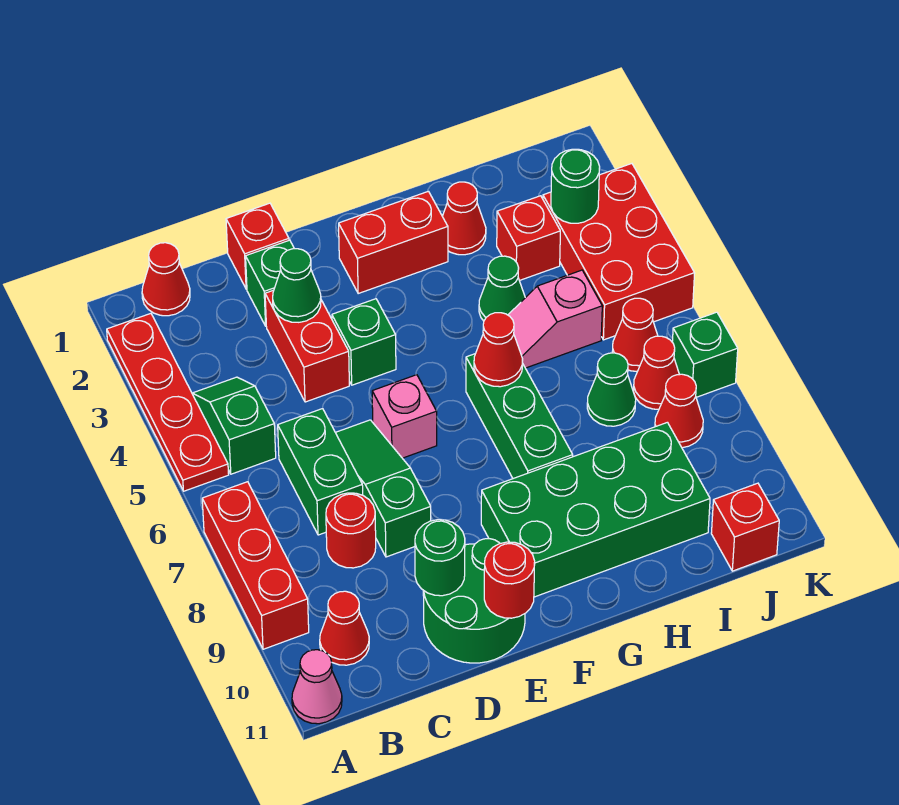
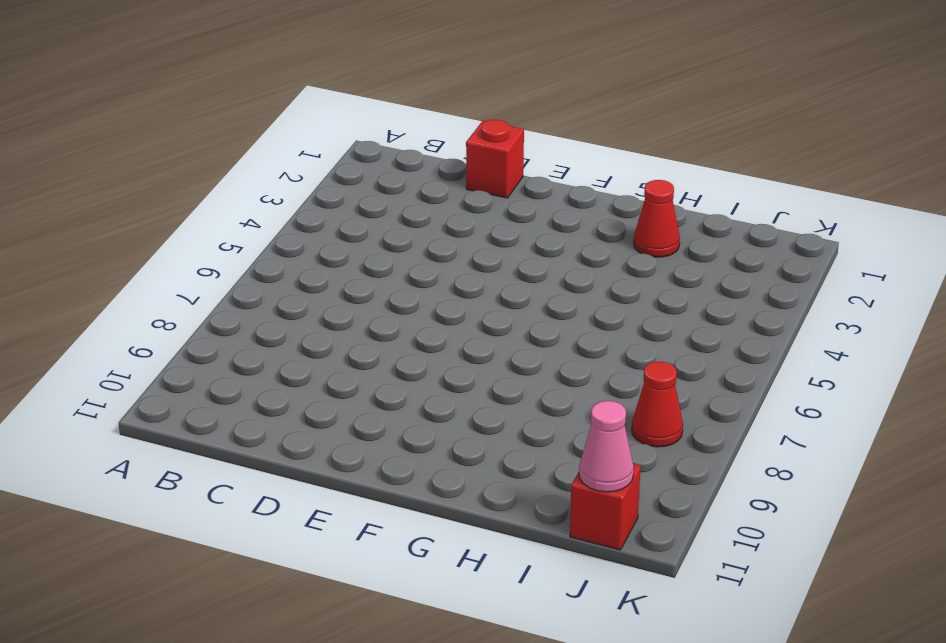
pink 1x1 cone [579,401,634,492] -> pink 1x1 cone moved to [292,650,342,724]
none -> red 1x4 plate [107,314,229,491]
none -> red 1x3 brick [202,482,309,649]
none -> red 1x1 cone [142,243,190,316]
none -> green 1x2 slope [192,377,276,474]

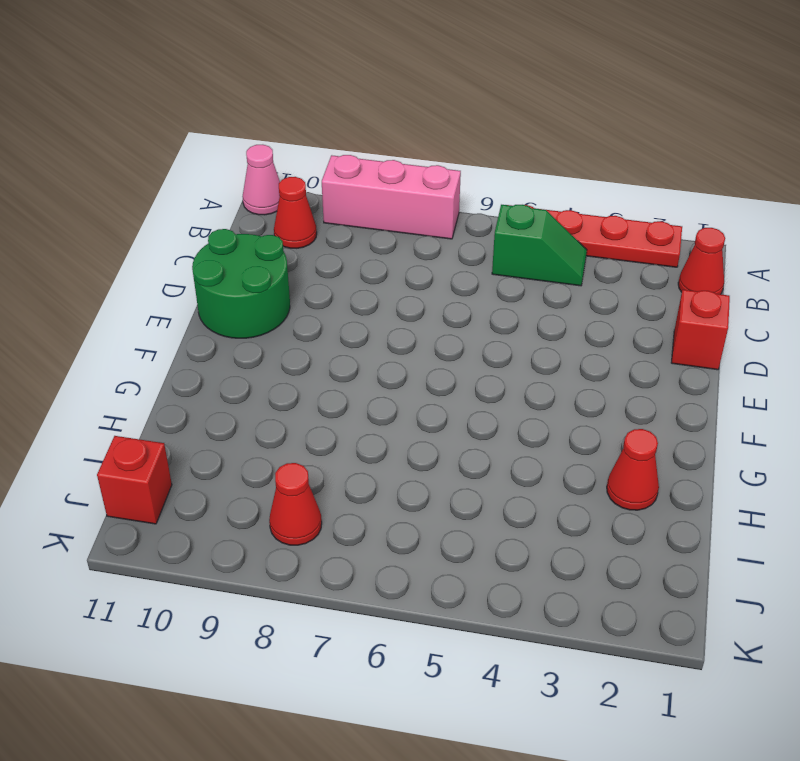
pink 1x3 brick [322,155,461,239] -> red 1x3 brick [202,482,309,649]
none -> green 1x2 brick [278,409,363,535]
none -> red 1x1 round brick [326,493,376,568]
none -> green 1x1 brick [246,240,294,326]
none -> red 1x2 brick [265,290,349,402]

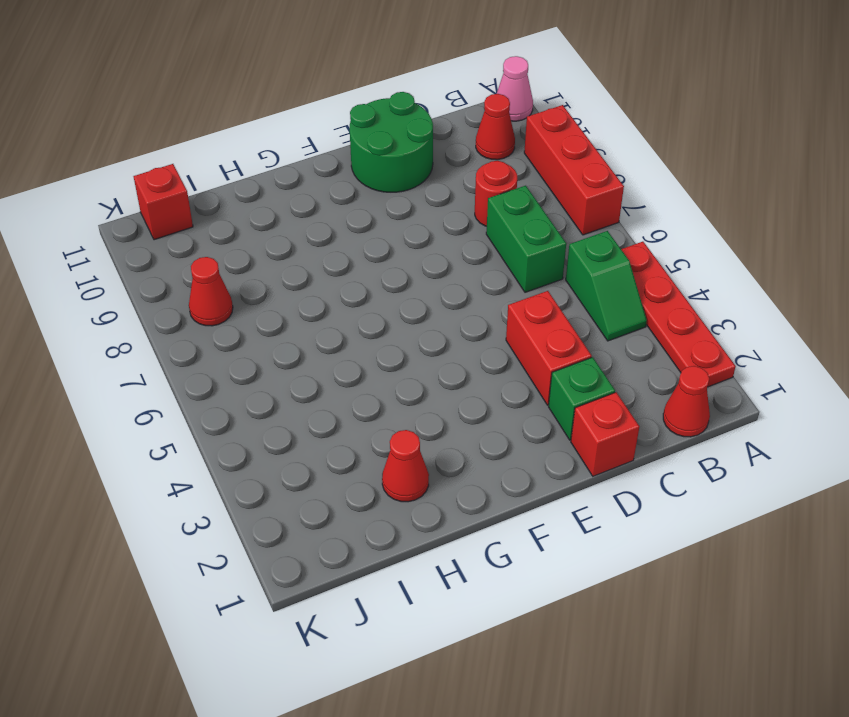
none -> green 1x3 slope [335,420,431,557]
none -> green 1x1 brick [332,299,396,385]
none -> pink 1x1 brick [372,375,437,458]
none -> red 1x2 brick [339,191,448,293]

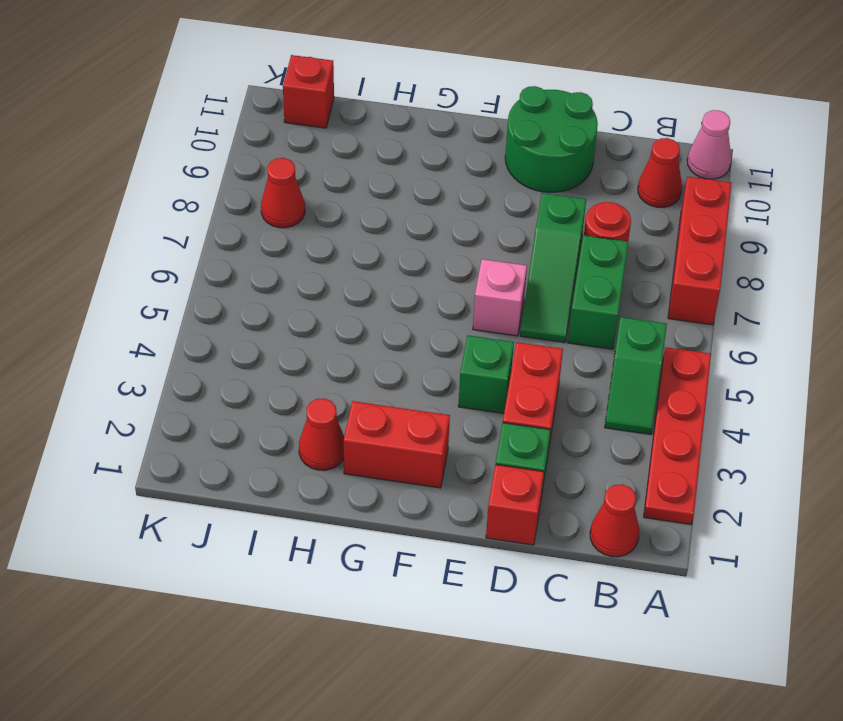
none -> green 2x4 brick [481,422,710,597]
none -> green 1x3 brick [466,354,573,479]
none -> green 1x1 cone [479,256,525,321]
none -> pink 1x2 slope [508,270,602,368]

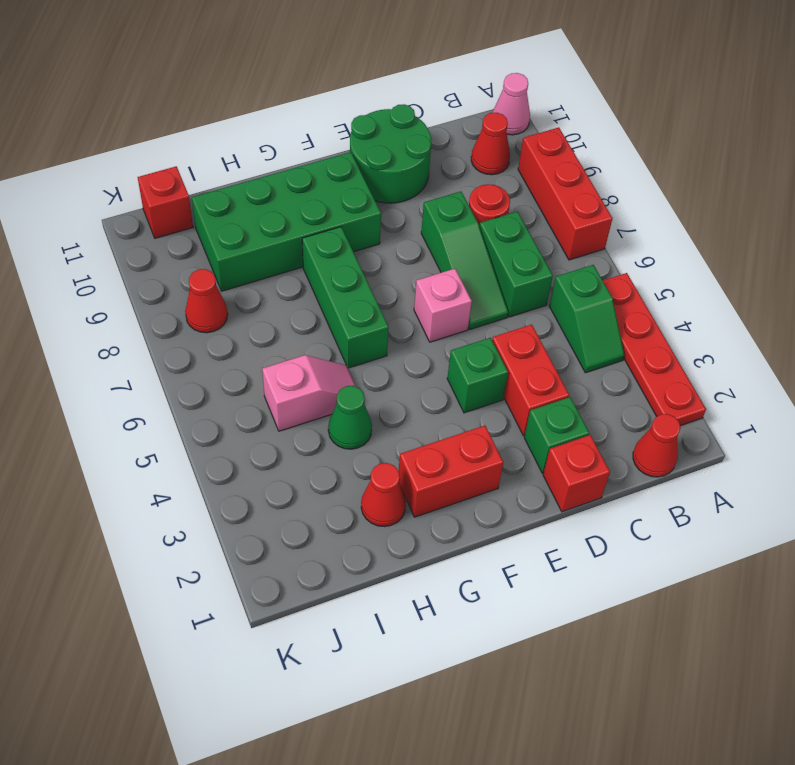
none -> red 1x1 brick [497,196,560,281]
none -> green 1x1 cone [587,353,636,426]
none -> red 2x3 brick [543,164,695,340]
none -> red 1x1 cone [612,298,658,371]

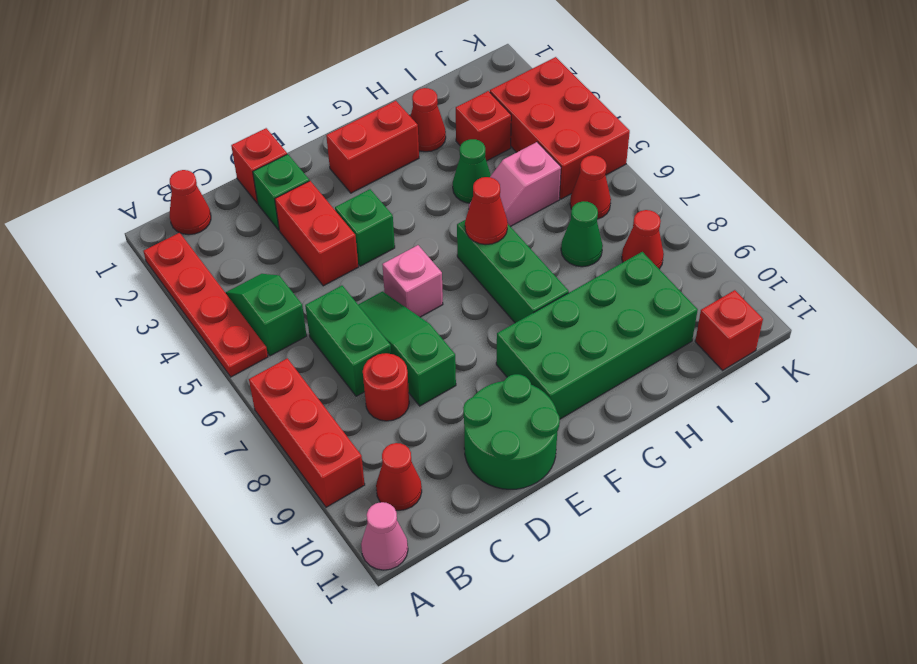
none -> red 1x1 cone [634,336,679,409]
none -> green 1x1 brick [672,312,738,397]
none -> green 1x1 cone [273,249,321,322]
none -> green 1x1 round brick [415,520,465,596]

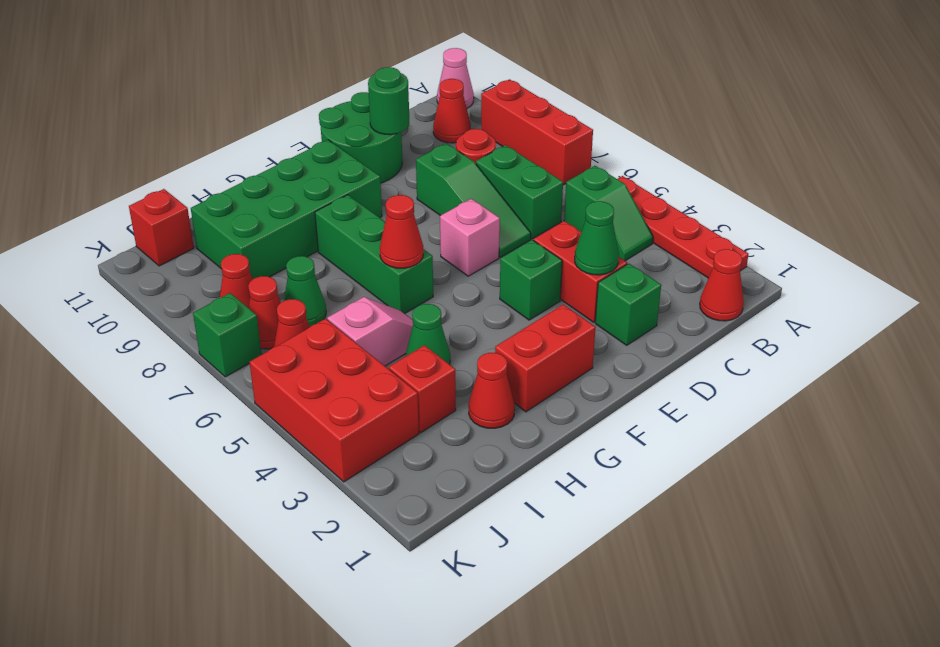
none -> red 1x1 brick [226,203,289,289]
none -> red 1x1 round brick [484,542,535,618]
none -> green 1x1 round brick [551,149,600,223]

